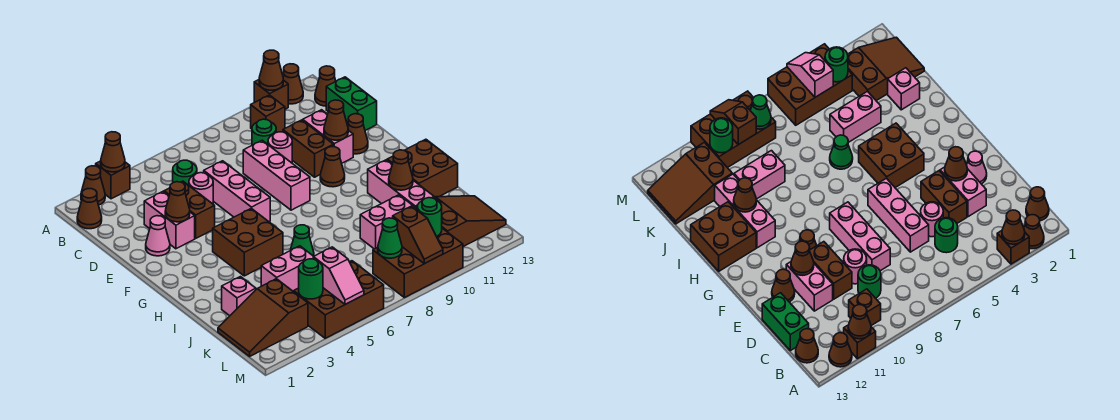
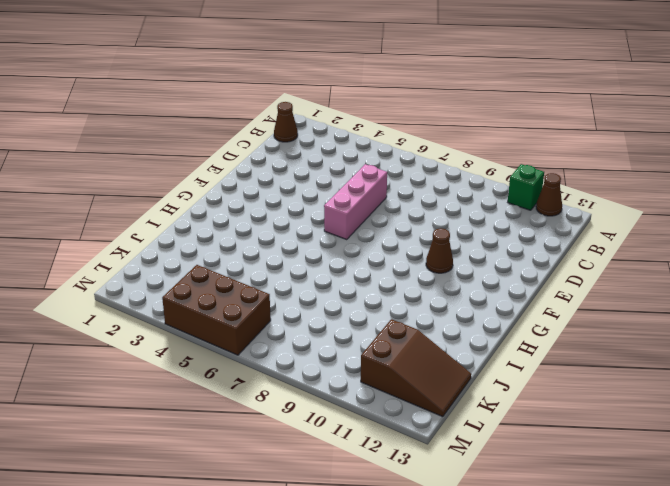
green 1x1 brick [508,164,544,210] -> brown 1x1 brick [254,80,288,109]
none -> brown 1x1 cone [81,166,105,205]
none -> brown 1x1 brick [96,161,130,199]
none -> brown 1x1 brick [251,95,285,132]
none -> brown 1x1 cone [315,66,336,106]

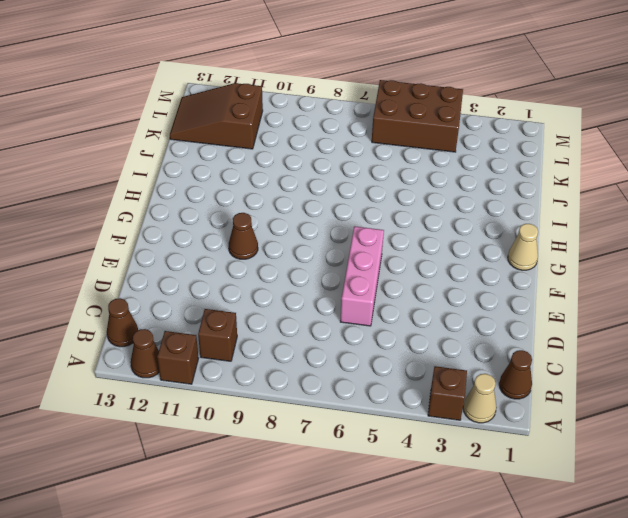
tan 1x1 cone [463,374,497,423] -> brown 1x1 cone [81,166,105,205]
tan 1x1 cone [508,224,538,270] -> none
none -> green 1x1 round brick [173,160,197,185]
none -> green 1x1 round brick [252,119,276,145]
none -> green 1x2 brick [326,77,377,130]
none -> pink 1x2 brick [144,192,195,249]

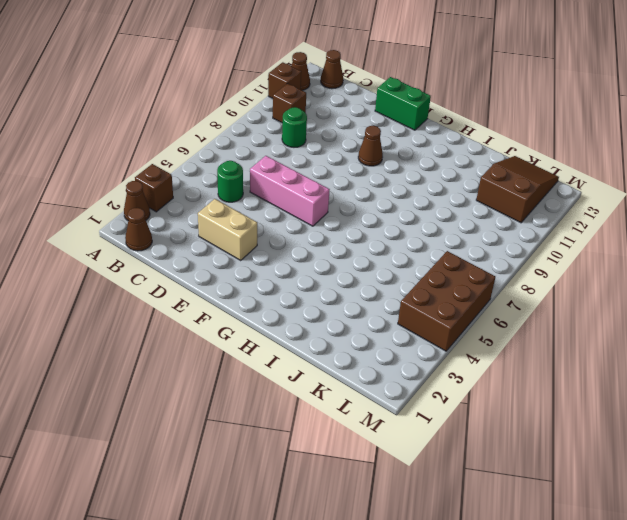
tan 1x2 brick [198,199,257,261] -> pink 1x2 brick [144,192,195,249]
green 1x2 brick [375,77,431,130] -> green 1x2 brick moved to [326,77,377,130]
none -> brown 1x2 brick [164,181,215,238]
none -> pink 1x1 round brick [189,173,213,204]
none -> pink 1x3 brick [243,140,310,210]
none -> pink 1x1 round brick [268,132,292,163]

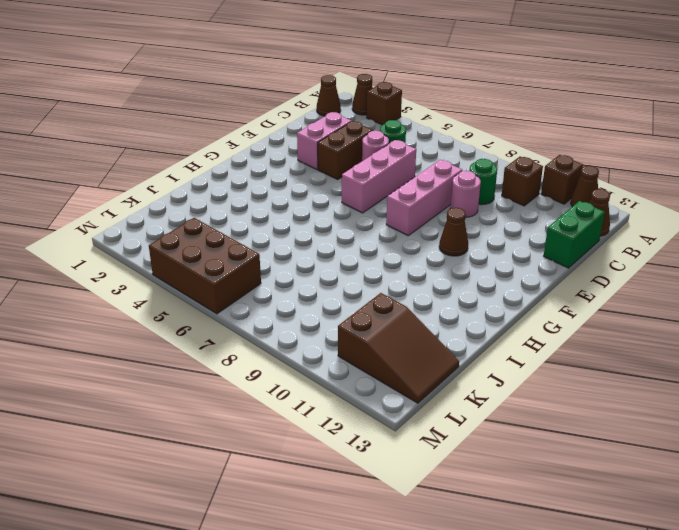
none -> brown 1x2 brick [283,120,333,177]
none -> pink 1x2 brick [303,110,353,163]
none -> pink 1x1 cone [146,216,170,256]
none -> brown 1x1 cone [348,114,368,154]

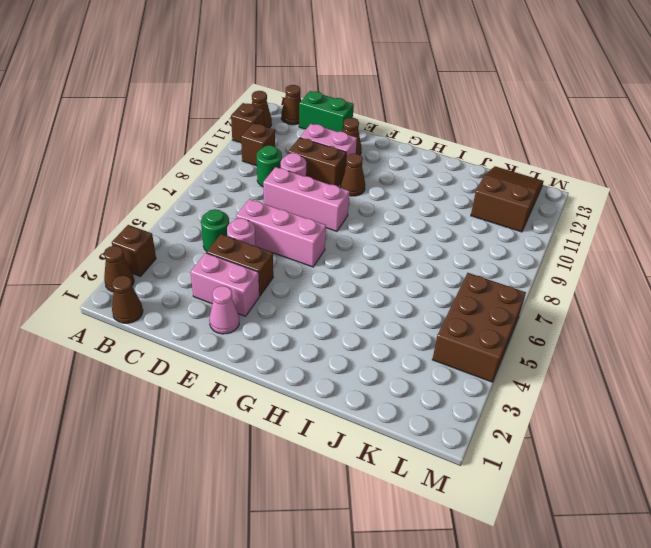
none -> brown 2x2 brick [213,208,283,276]
none -> pink 1x3 brick [368,160,434,209]
none -> brown 2x2 brick [387,139,458,197]
none -> green 1x1 cone [291,225,314,256]

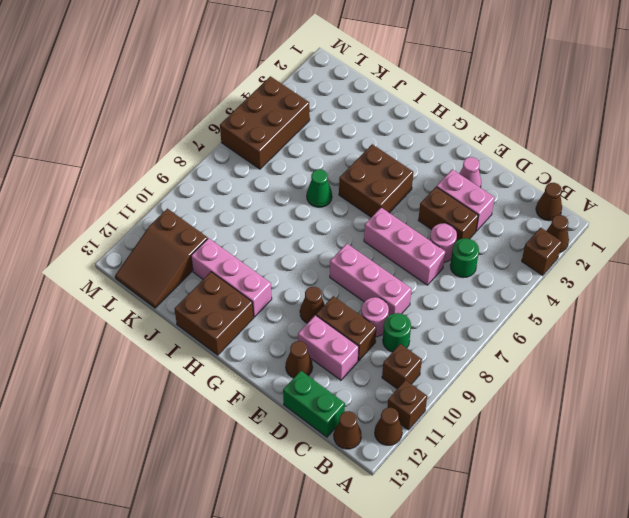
none -> pink 1x1 brick [222,277,256,316]
none -> pink 1x2 brick [261,246,314,292]
none -> pink 1x2 brick [360,195,414,249]
none -> brown 2x3 slope [218,279,308,356]

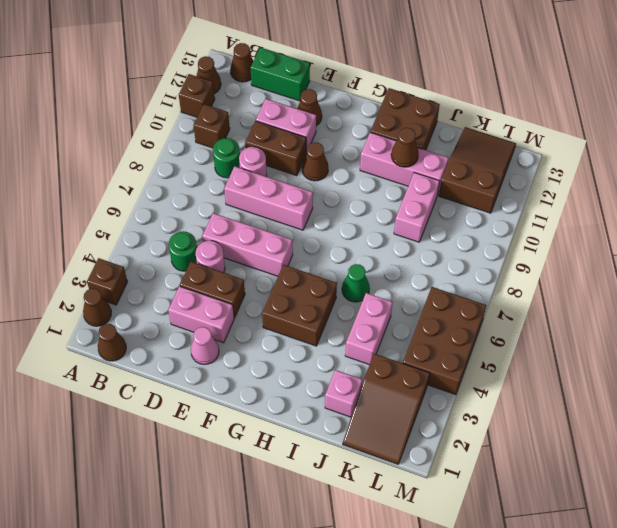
none -> brown 2x3 brick [373,228,463,298]
none -> brown 1x1 cone [101,132,125,172]
none -> brown 1x1 cone [259,50,283,90]
none -> brown 1x1 cone [165,182,190,222]

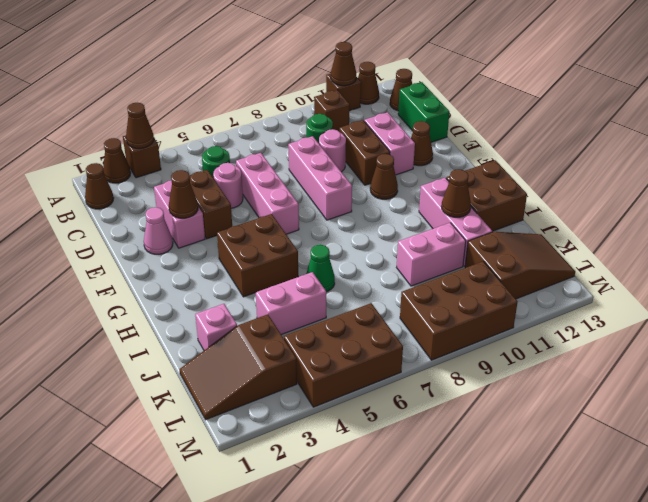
none -> brown 1x1 cone [324,100,348,140]
none -> green 1x1 round brick [299,259,323,299]
none -> pink 1x2 slope [313,247,364,304]
none -> green 1x1 cone [378,218,402,258]

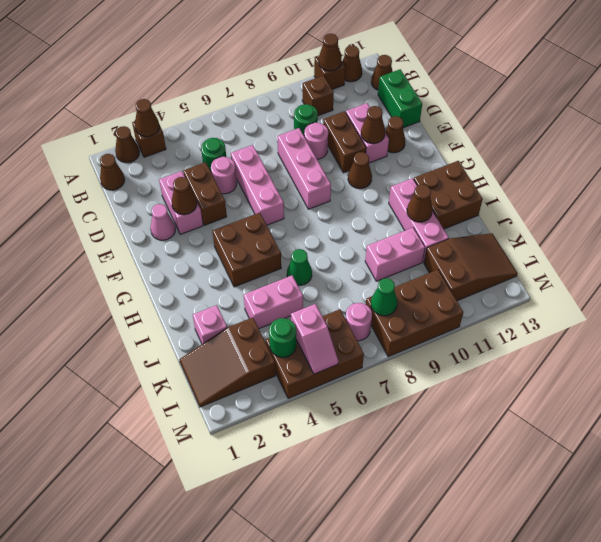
pink 1x1 round brick [346,303,372,341] -> none
none -> brown 1x2 slope [393,206,443,264]
none -> green 1x1 round brick [417,198,442,236]

